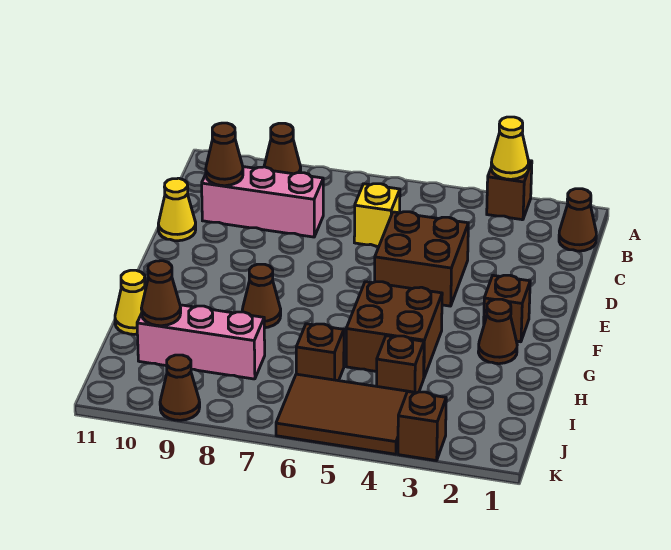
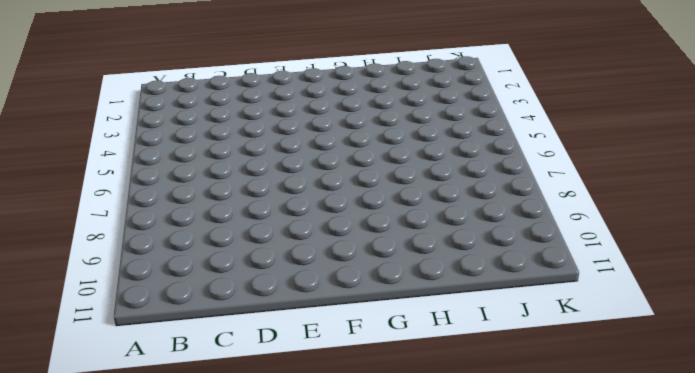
none -> brown 1x1 brick [487,161,532,220]
none -> brown 1x1 cone [264,123,301,174]
none -> brown 1x1 cone [559,189,596,251]

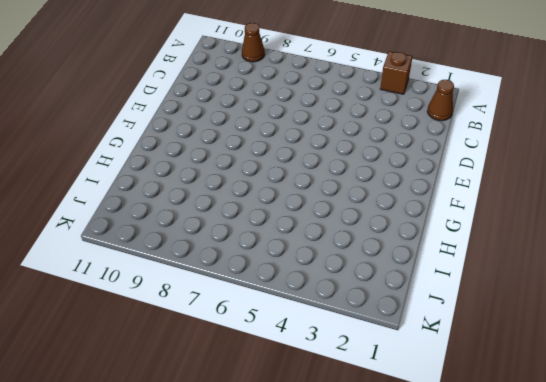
none -> yellow 1x1 brick [354,184,400,247]
none -> pink 1x3 brick [202,167,323,237]
none -> brown 2x2 brick [375,212,468,306]

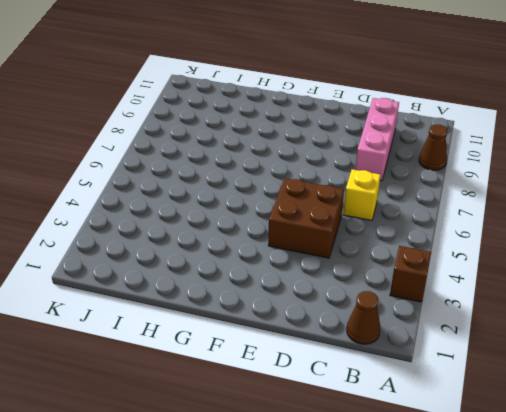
none -> yellow 1x1 cone [158,178,196,241]
none -> brown 1x1 brick [484,275,530,342]
none -> brown 1x1 cone [478,299,517,364]

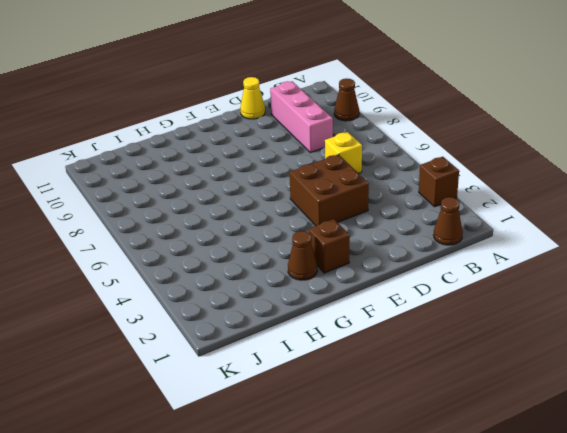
none -> brown 2x2 brick [346,282,442,377]
none -> brown 1x1 cone [242,264,281,328]
none -> yellow 1x1 cone [115,270,146,334]

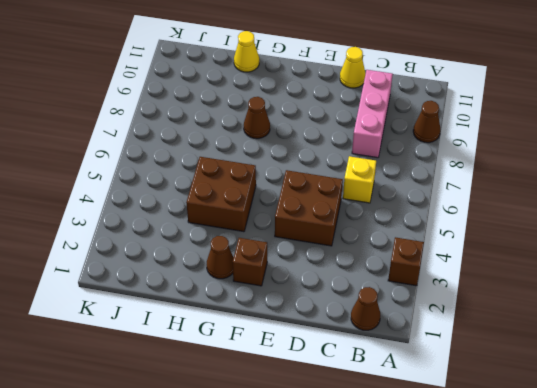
none -> brown 1x1 brick [377,336,424,393]
none -> brown 1x1 brick [296,324,344,381]
none -> pink 1x3 brick [137,305,265,379]

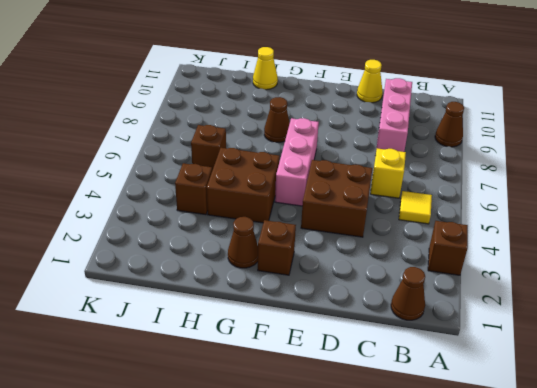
yellow 1x1 tile [399,191,432,224] -> none
pink 1x3 brick [275,118,319,206] -> pink 1x3 brick moved to [137,305,265,379]
none -> brown 2x3 tile [276,374,410,454]
none -> brown 1x1 brick [398,392,446,461]
none -> brown 1x1 cone [160,355,200,420]

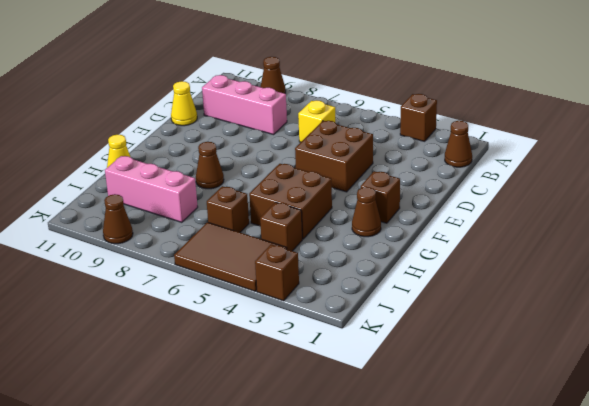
none -> yellow 1x1 cone [491,117,529,179]
none -> brown 1x1 cone [206,123,243,186]
none -> brown 1x1 cone [141,261,181,326]

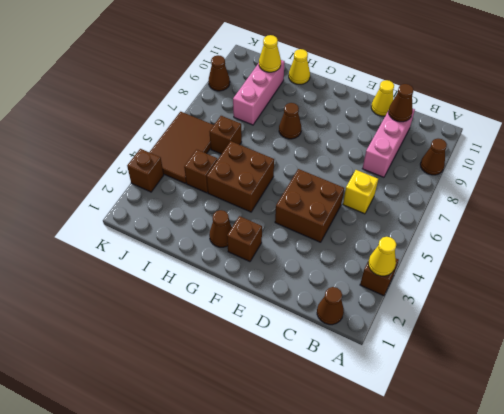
yellow 1x1 cone [259,35,281,72] -> brown 1x1 cone [141,261,181,326]

